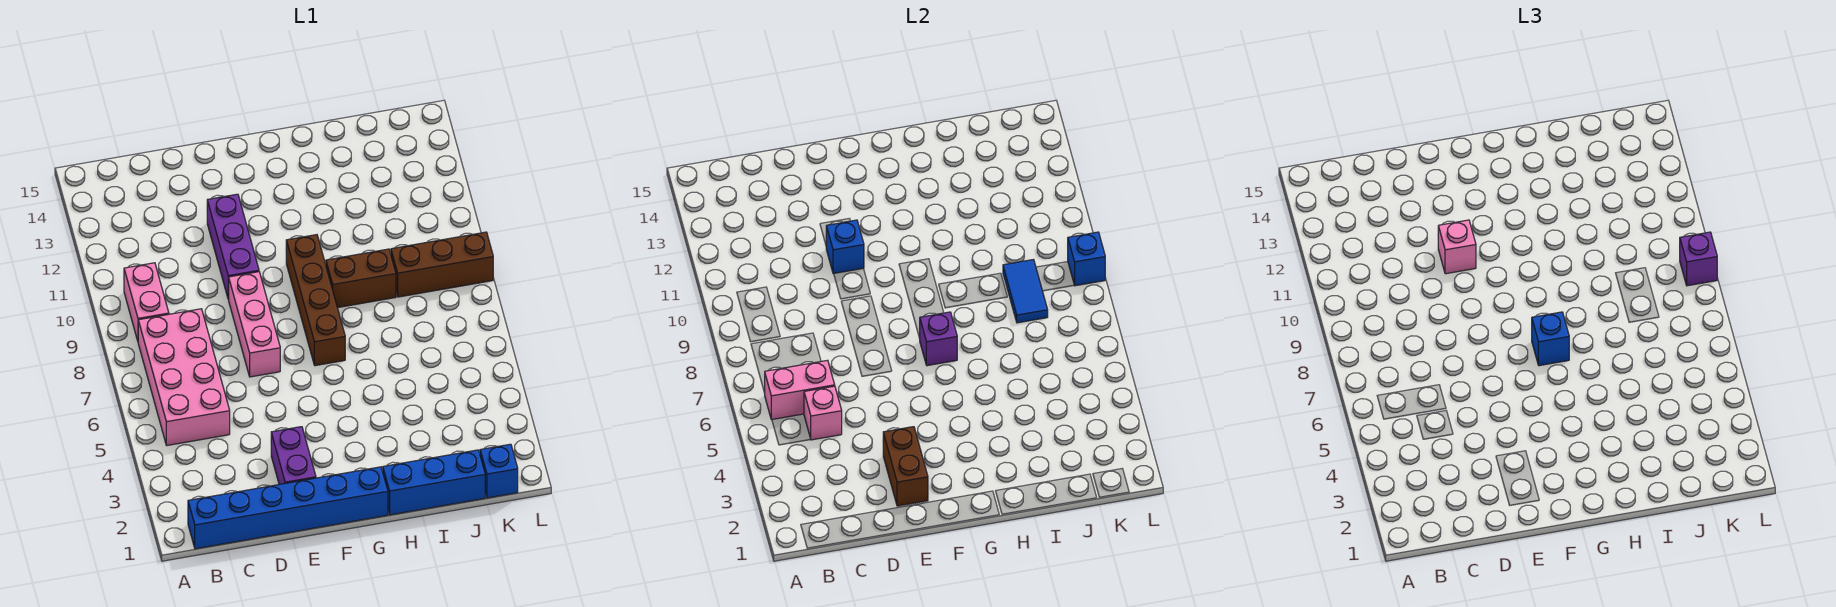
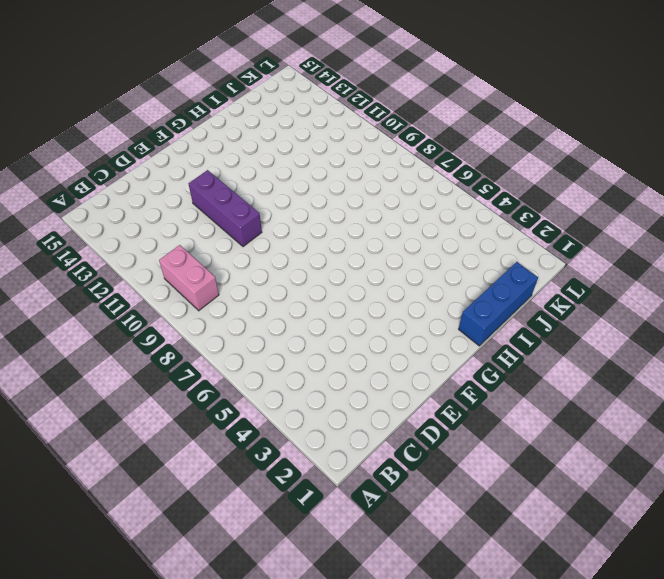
none -> blue 1x6 brick [188,467,388,549]
none -> pink 2x4 brick [138,309,230,445]
none -> purple 1x2 brick [271,427,316,485]

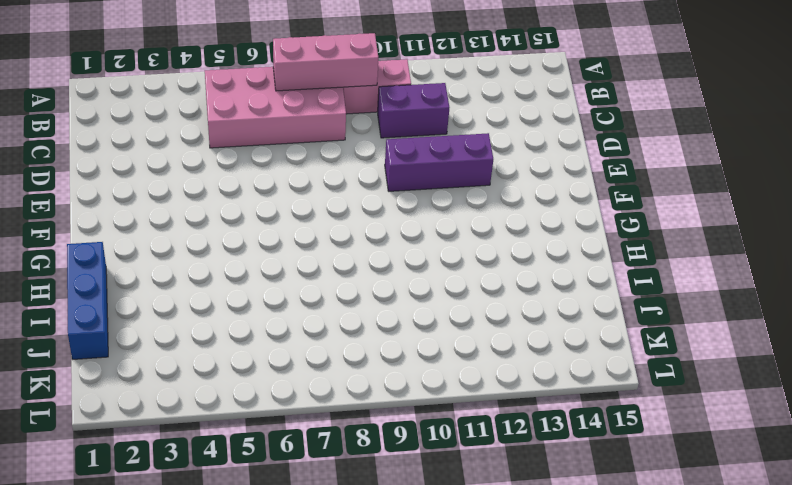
pink 1x3 brick [273,33,378,91] -> pink 1x3 brick moved to [228,272,280,377]
purple 1x2 brick [378,83,449,138] -> purple 1x2 brick moved to [271,427,316,485]
none -> blue 1x6 brick [188,467,388,549]
none -> brown 1x4 brick [286,235,345,366]
none -> brown 1x2 brick [326,249,396,308]

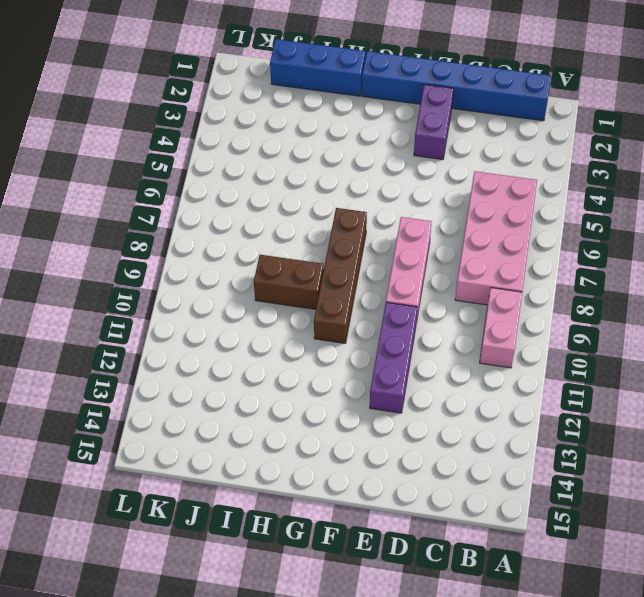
none -> brown 1x3 brick [391,232,493,297]
none -> blue 1x1 brick [480,444,518,498]
none -> pink 1x2 brick [765,360,835,420]

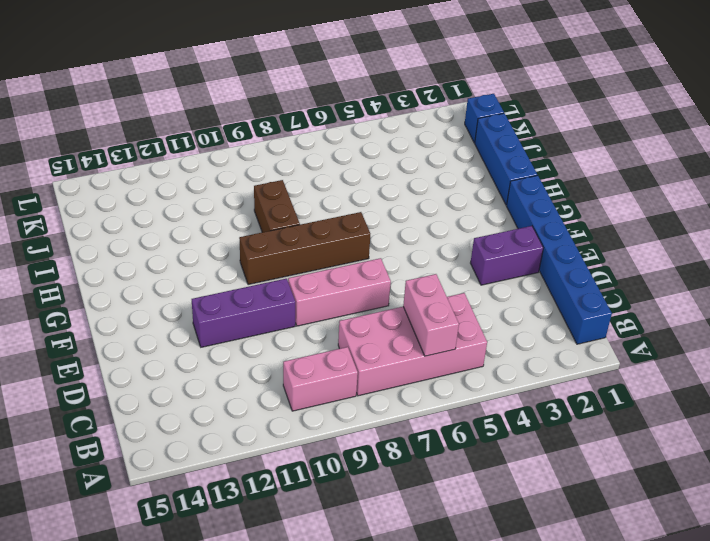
none -> brown 1x3 brick [391,232,493,297]
none -> pink 1x1 brick [804,386,842,440]
none -> brown 1x2 brick [883,427,928,506]

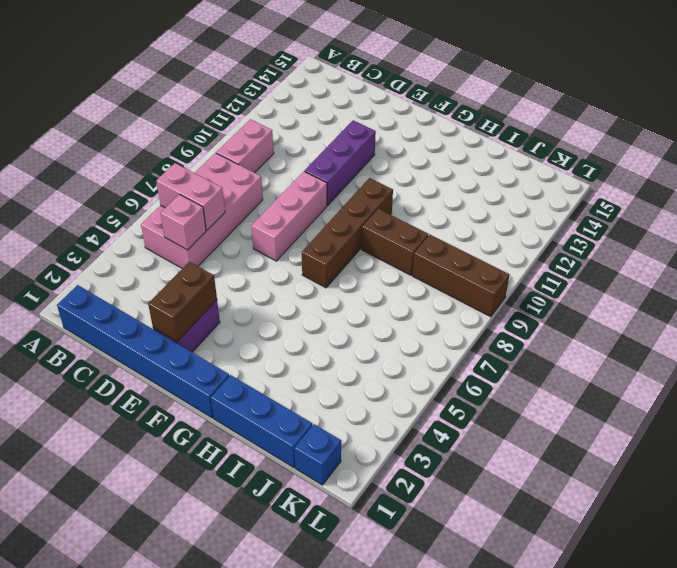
none -> blue 1x1 brick [826,220,864,274]
none -> purple 1x1 brick [920,312,957,366]
none -> blue 1x2 tile [1003,260,1048,323]

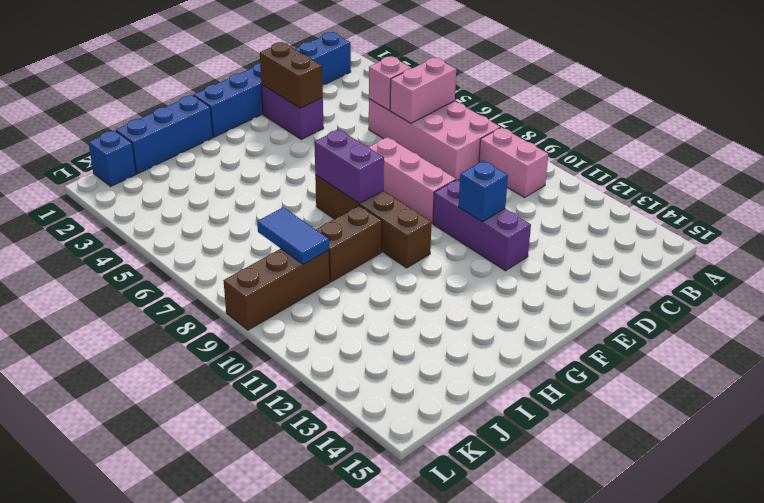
purple 1x2 brick [314,129,384,204] -> purple 1x1 brick [920,312,957,366]
none -> blue 1x1 brick [1068,232,1105,286]
none -> pink 1x1 brick [1438,220,1476,274]
none -> blue 1x1 brick [1532,312,1569,366]

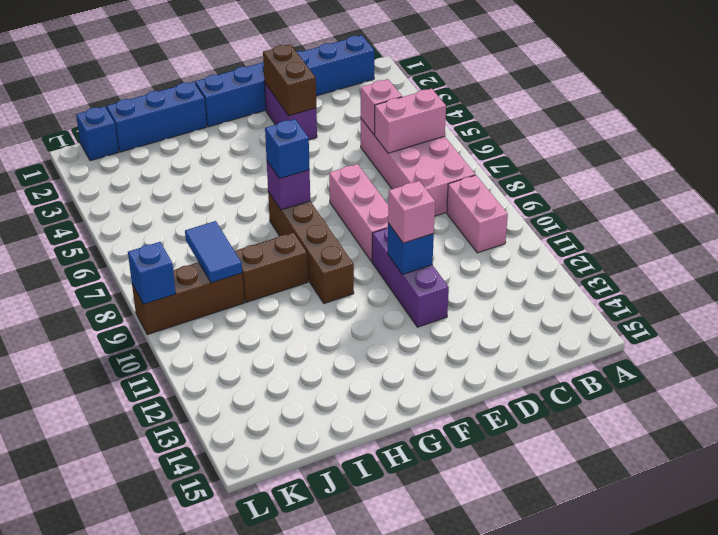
none -> purple 1x1 brick [1680,232,1717,286]

